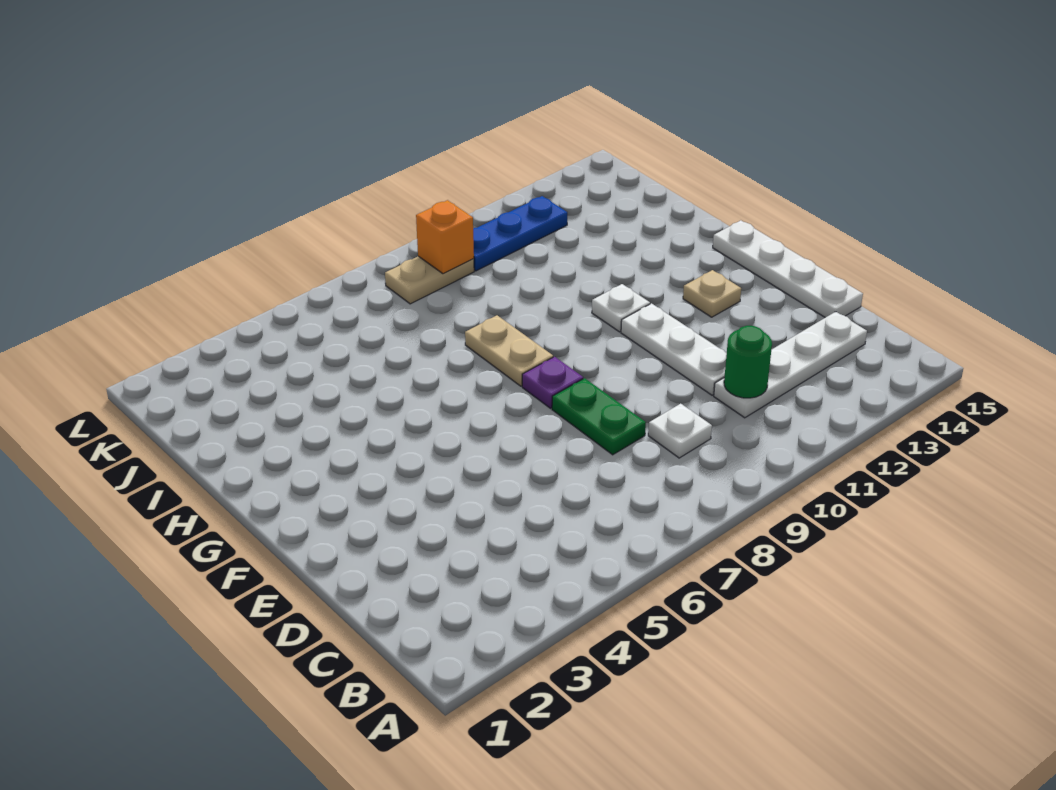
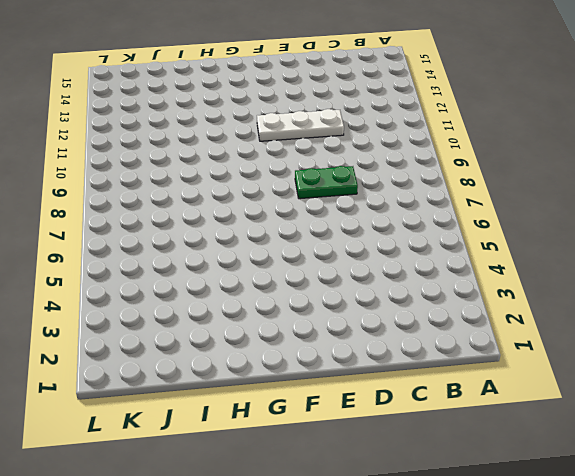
none -> white 1x1 plate [648,404,712,458]
none -> white 1x4 plate [714,312,867,418]
none -> white 1x4 plate [713,220,863,318]

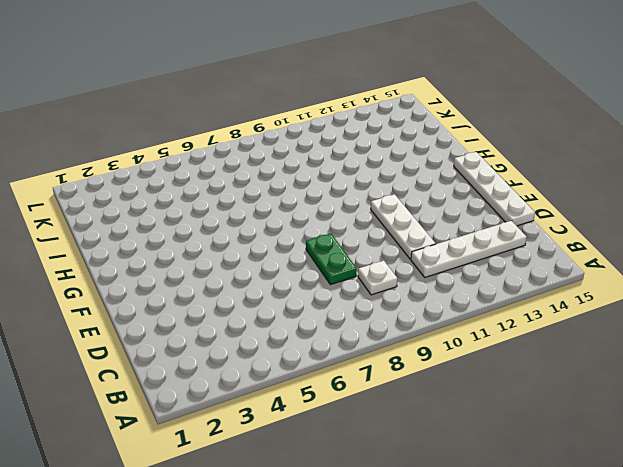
none -> purple 1x1 plate [522,357,583,408]
none -> tan 1x1 plate [683,270,741,317]
none -> tan 1x2 plate [465,315,553,386]

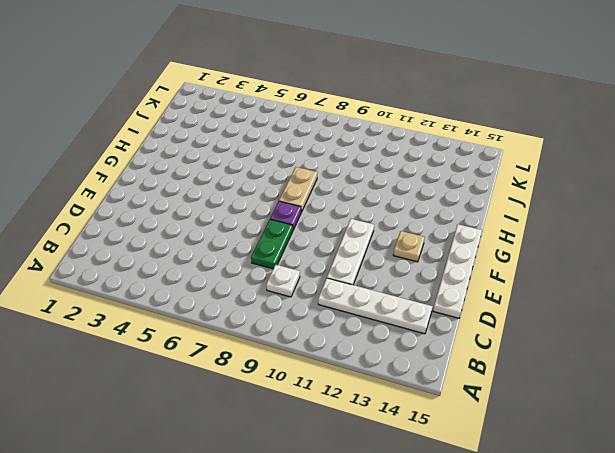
none -> white 1x1 plate [592,284,650,332]
none -> tan 1x2 plate [385,256,474,304]
none -> blue 1x3 plate [473,196,567,271]

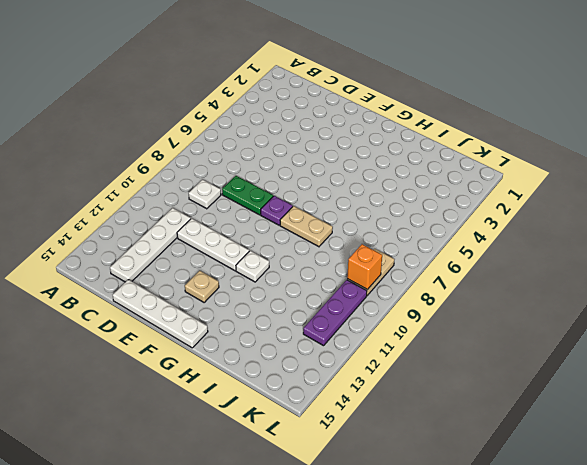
purple 1x3 plate [303,280,367,346] -> blue 1x3 plate [473,196,567,271]
none -> green 1x1 round brick [724,326,772,398]

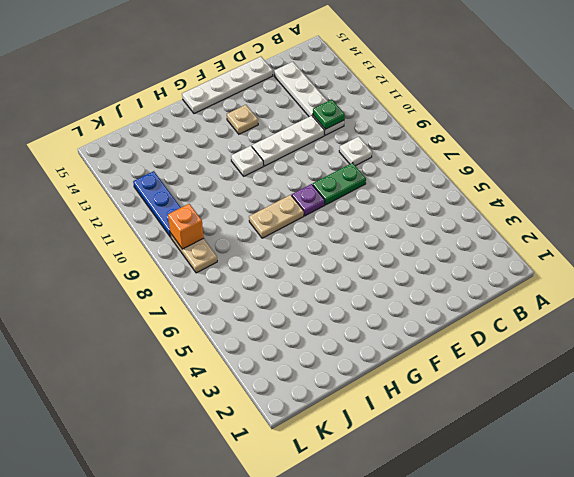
green 1x1 plate [313,99,345,129] -> green 1x1 round brick [724,326,772,398]

